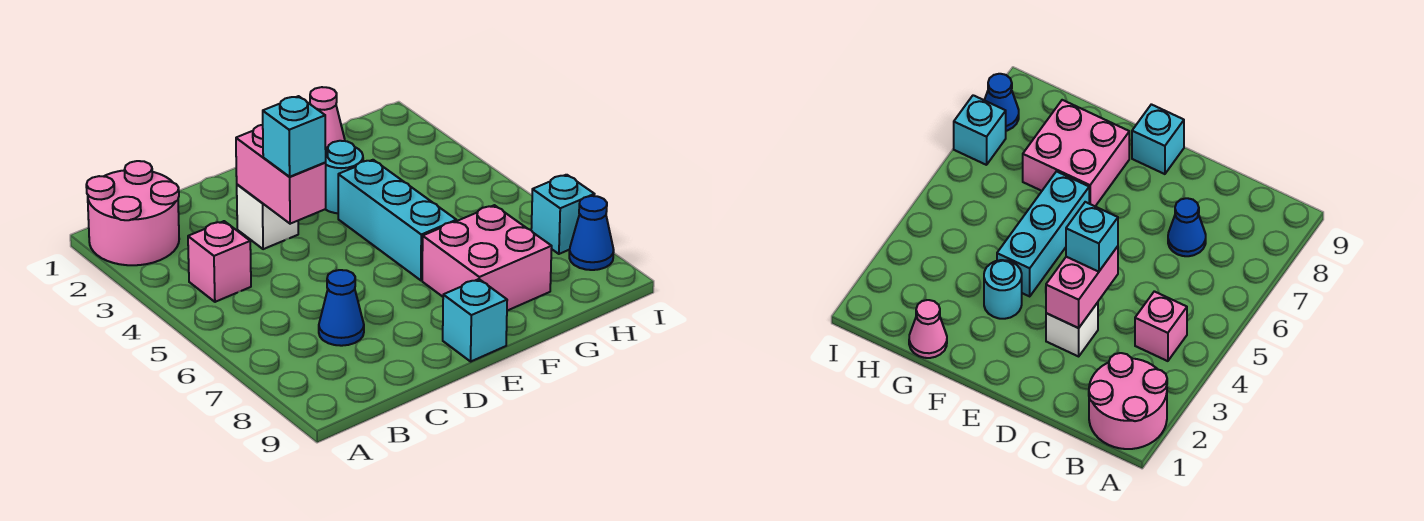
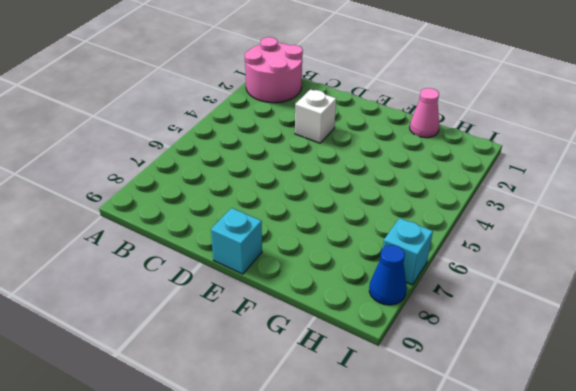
none -> pink 1x1 brick [188,221,251,302]
none -> blue 1x1 cone [319,270,364,346]
none -> cyan 1x1 round brick [325,141,363,213]

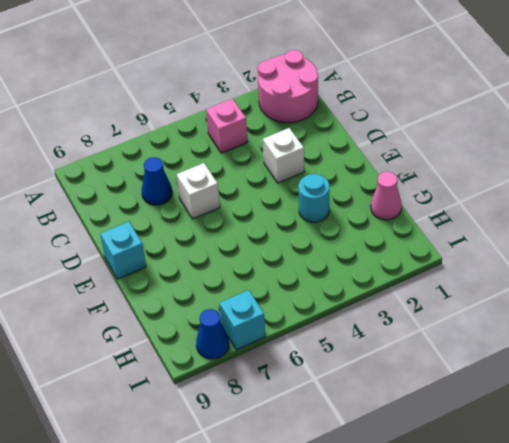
white 1x1 brick [177,163,220,219] -> none
none -> cyan 1x3 brick [338,160,456,280]
none -> pink 2x2 brick [422,205,552,311]
none -> pink 1x2 brick [236,125,326,224]

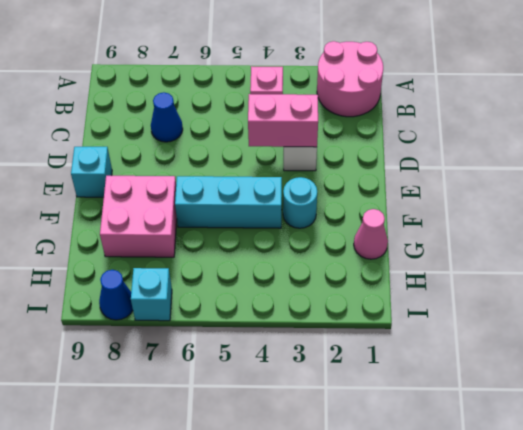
none -> cyan 1x1 brick [263,96,326,177]

